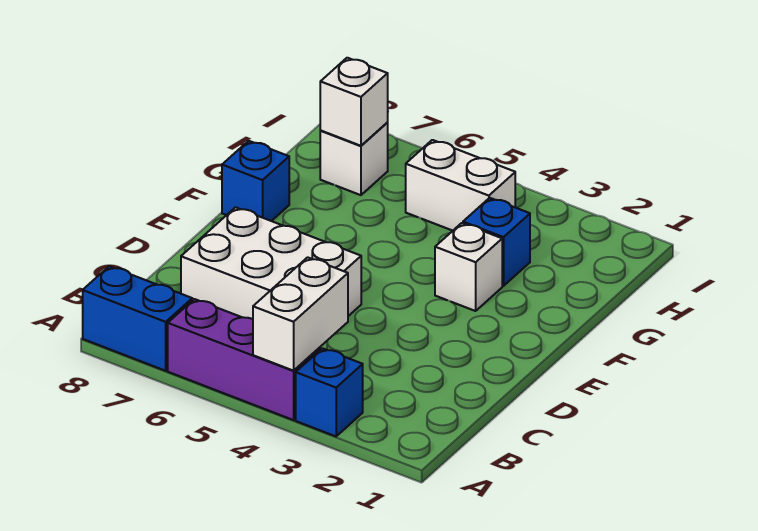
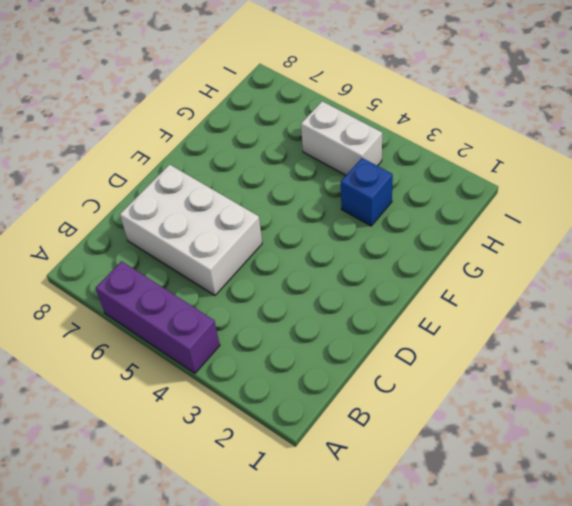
none -> blue 1x1 brick [296,348,363,436]
none -> blue 1x2 brick [83,266,192,371]

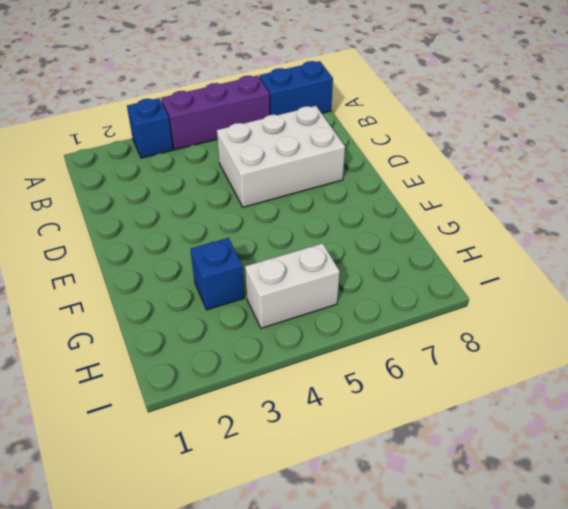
none -> white 1x1 brick [435,223,502,311]
none -> blue 1x1 brick [222,141,289,221]

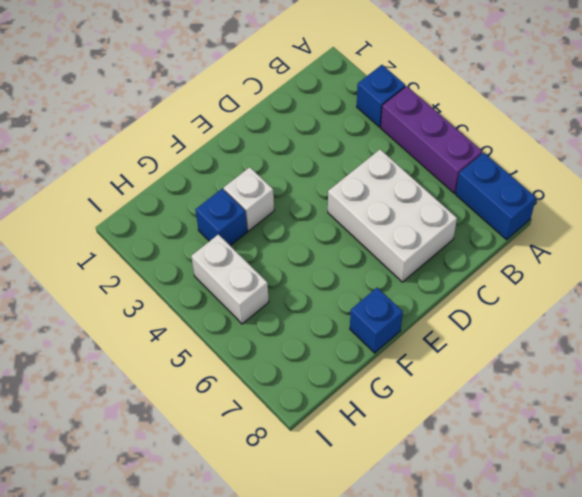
none -> white 1x1 brick [320,123,388,195]
none -> white 1x2 brick [253,257,348,371]

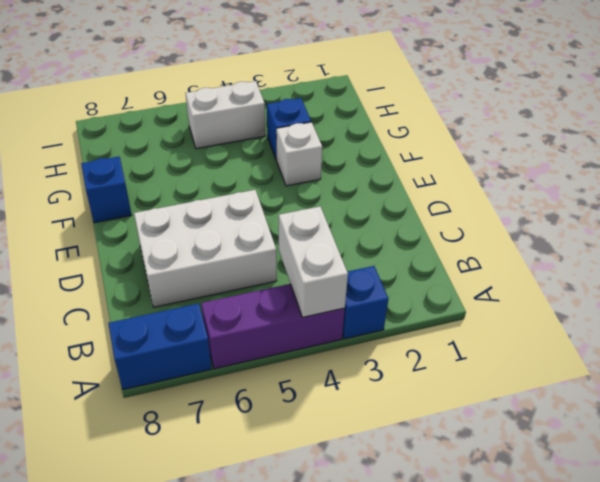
none -> white 1x1 brick [320,123,388,195]
none -> white 1x1 brick [320,58,388,146]

